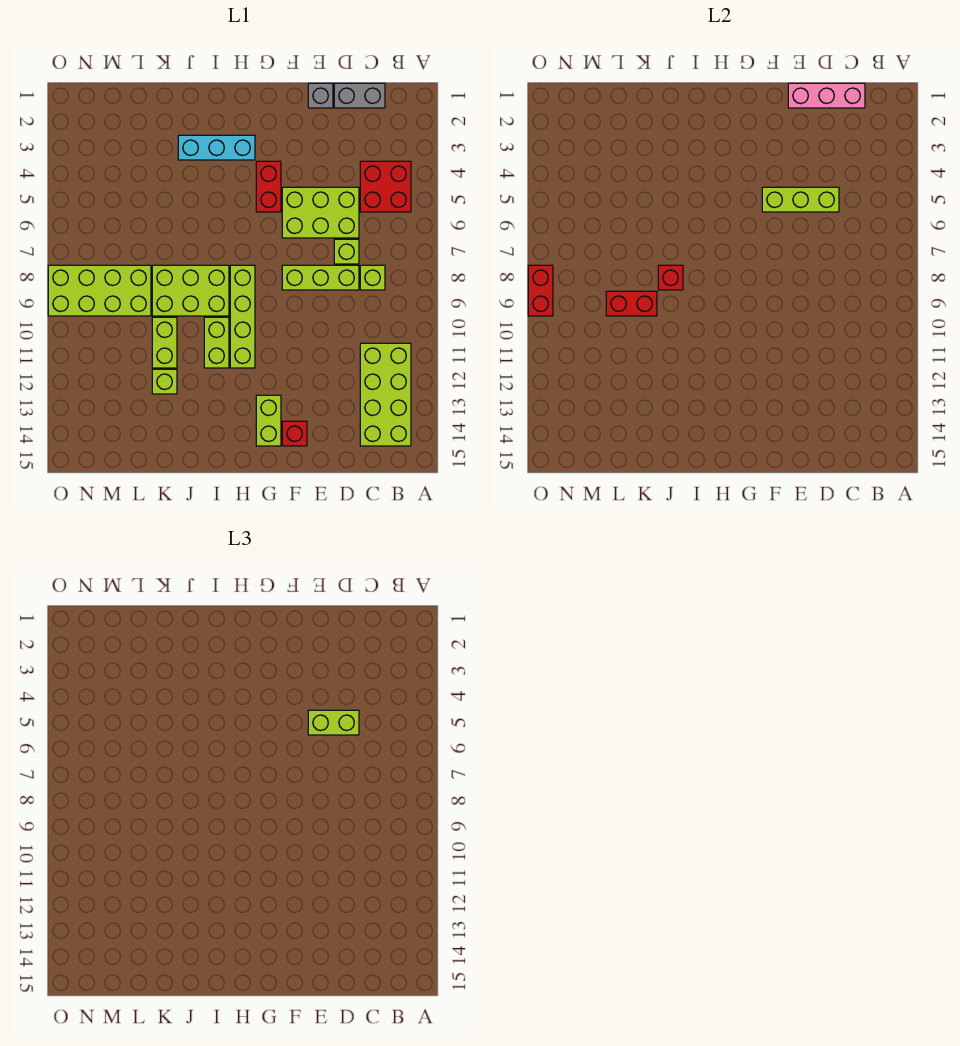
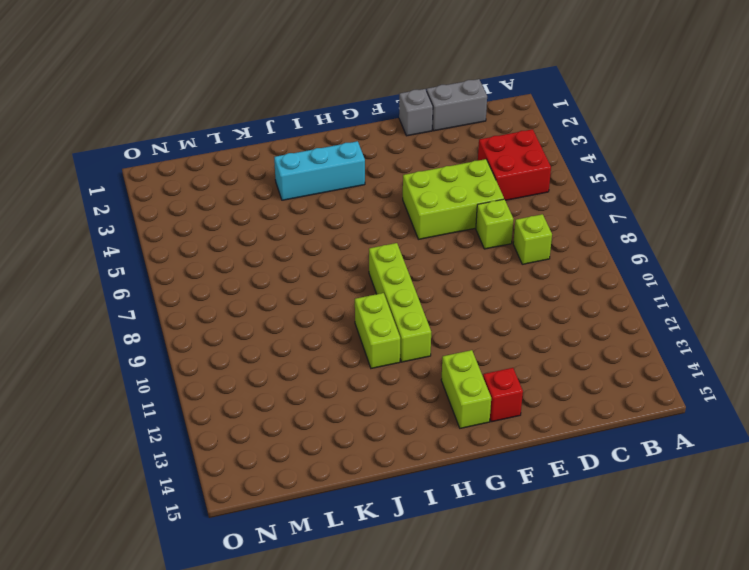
none -> lime 2x4 brick [360,343,411,446]
none -> lime 1x3 brick [282,265,359,290]
none -> red 1x2 brick [256,161,281,212]

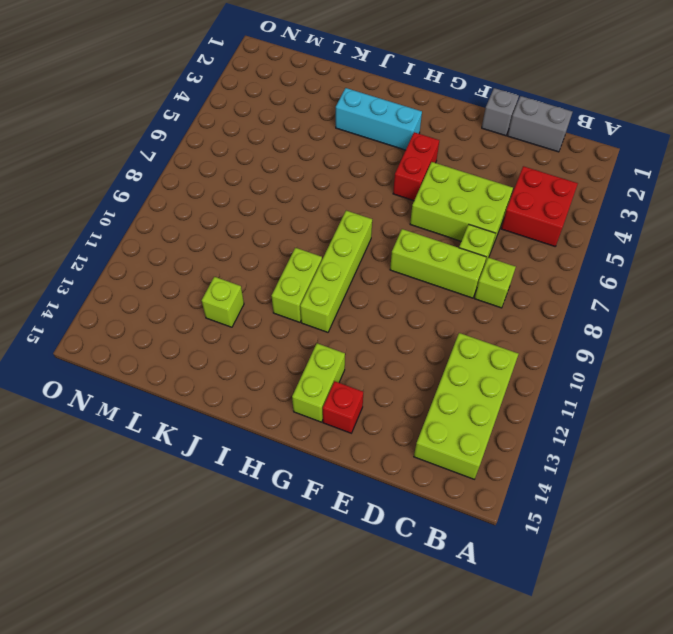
none -> lime 2x3 brick [152,265,229,316]
none -> lime 1x2 brick [152,317,177,368]
none -> lime 2x4 brick [48,265,151,316]

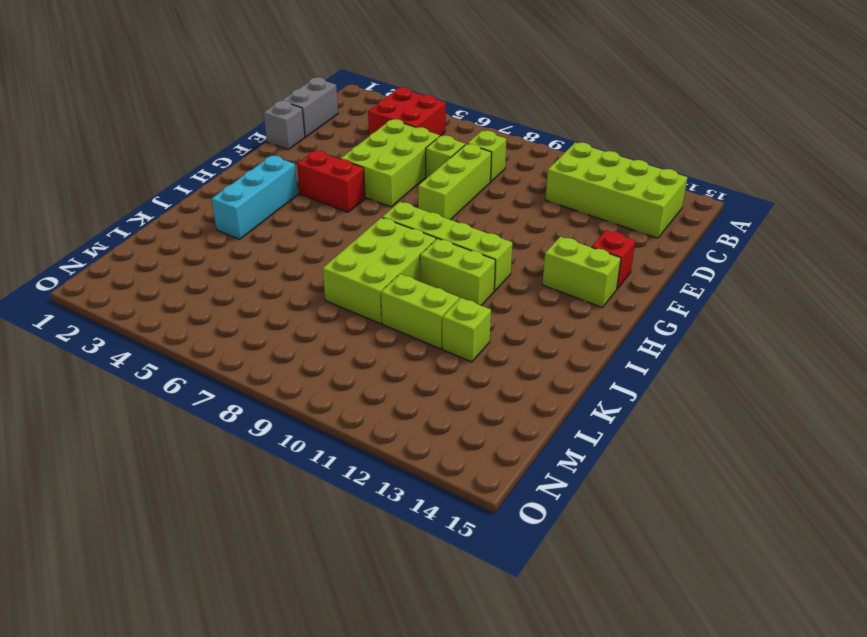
none -> lime 2x4 brick [48,265,151,316]
none -> pink 1x3 brick [788,83,865,108]
none -> lime 1x3 brick [762,187,839,212]

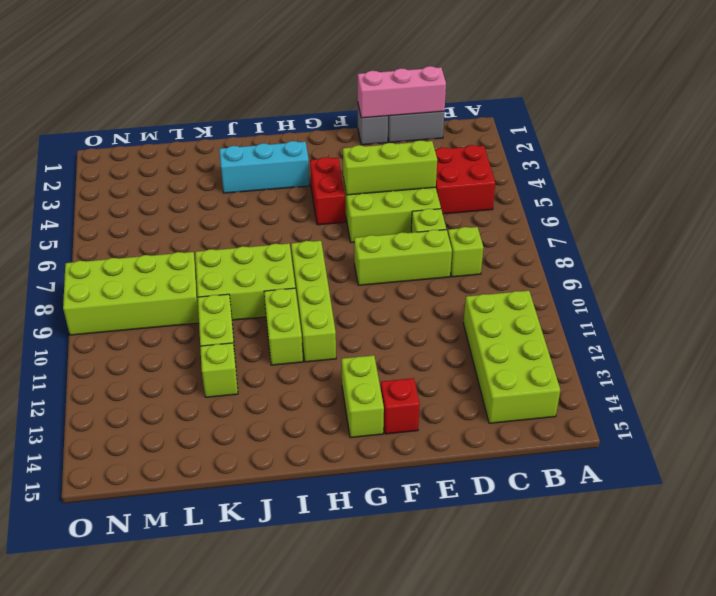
none -> red 1x1 brick [658,265,683,290]
none -> red 1x2 brick [606,291,657,316]
none -> red 1x2 brick [528,265,553,316]

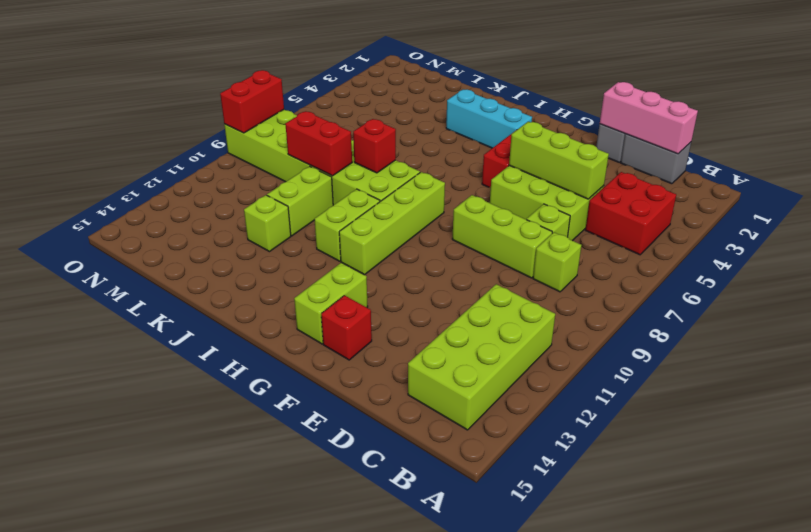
none -> lime 1x2 brick [308,710,359,735]

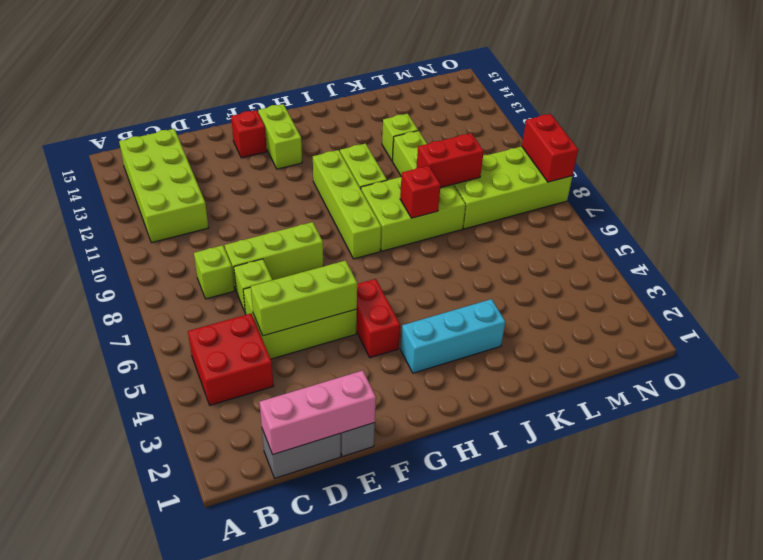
none -> lime 1x2 brick [308,710,359,735]

